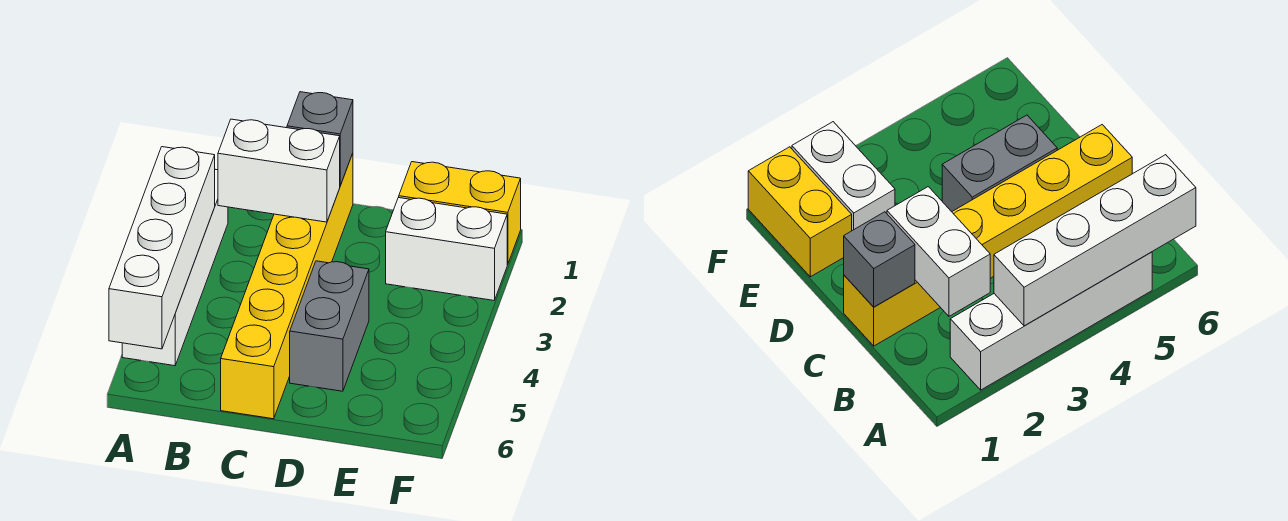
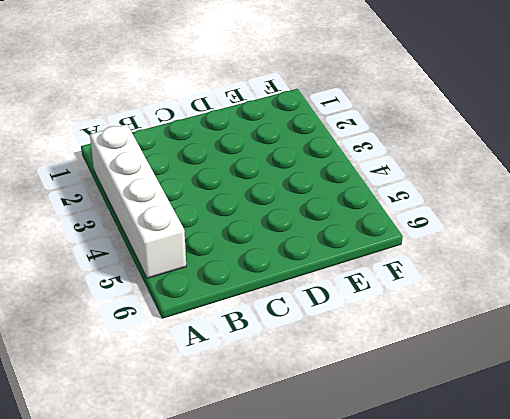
none -> yellow 1x6 brick [221,153,353,419]
none -> grey 1x2 brick [290,261,369,391]

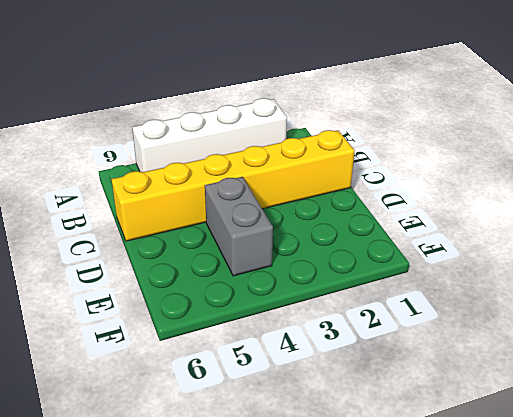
grey 1x2 brick [205,177,273,276] -> grey 1x2 brick turned to [290,261,369,391]
none -> yellow 1x2 brick [399,162,521,265]
none -> white 1x2 brick [386,198,507,300]

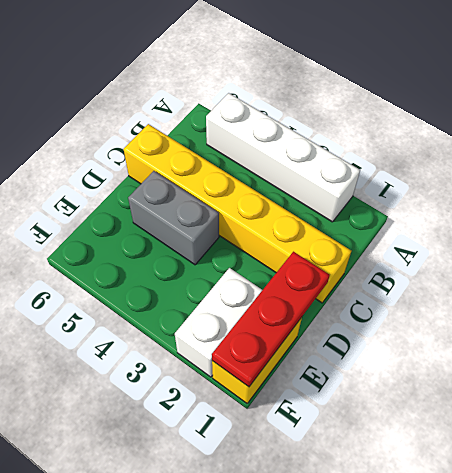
red 1x3 plate [212,252,330,387] -> none
none -> white 1x4 brick [109,147,215,349]
none -> white 1x2 brick [218,119,340,222]

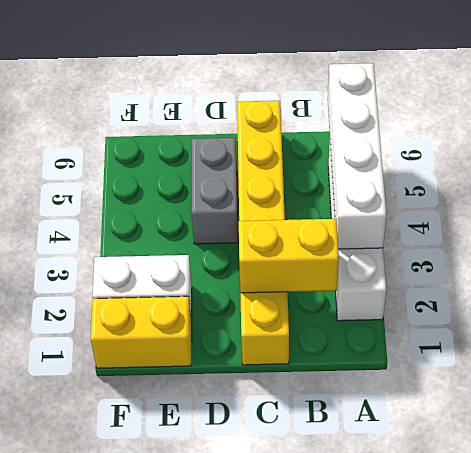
yellow 1x2 brick [239,219,339,293] -> white 1x2 brick [218,119,340,222]
none -> grey 1x1 brick [287,92,353,186]

